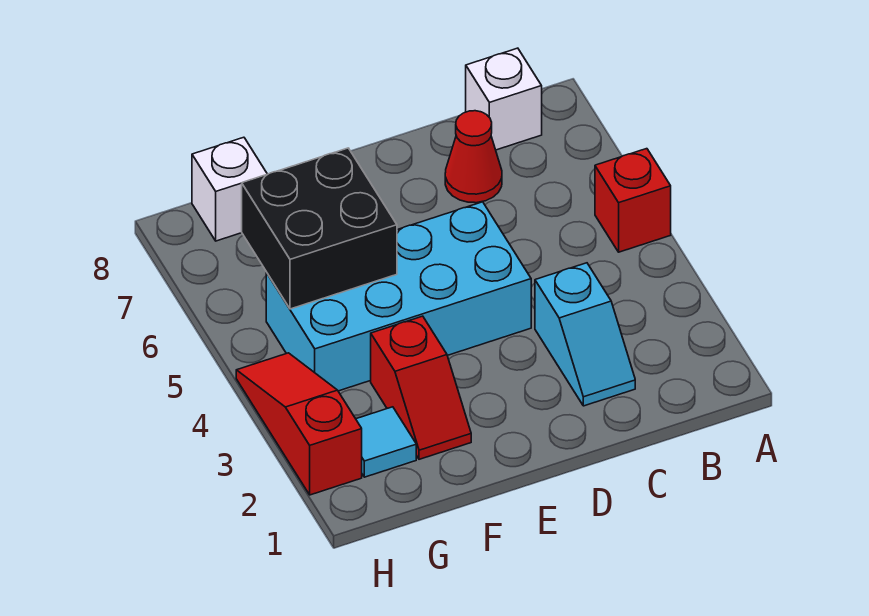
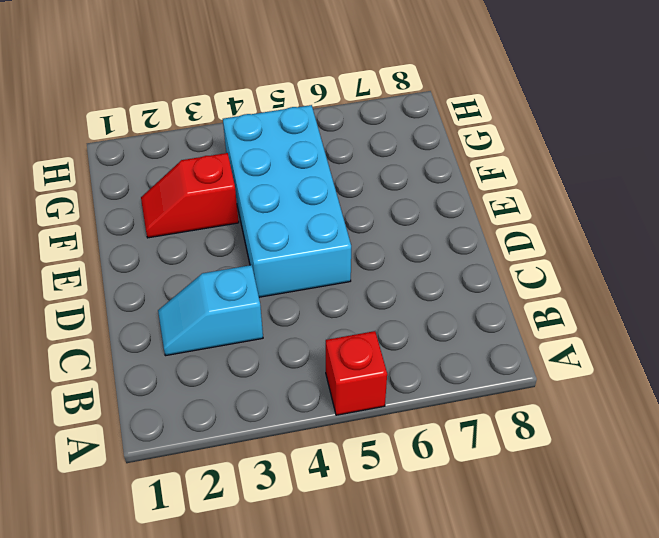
none -> white 1x1 brick [466,48,542,150]
none -> red 1x1 cone [445,111,502,203]

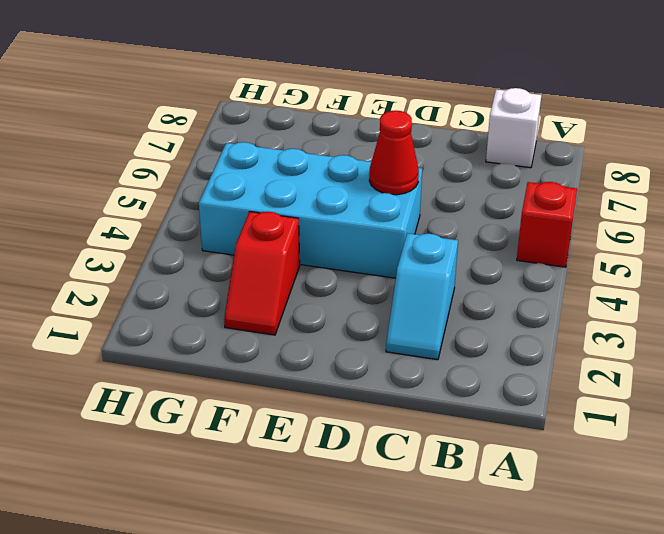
red 1x1 cone [369,111,419,195] -> red 1x1 cone moved to [445,111,502,203]
none -> cyan 1x1 tile [356,407,416,477]
none -> white 1x1 brick [192,137,267,241]

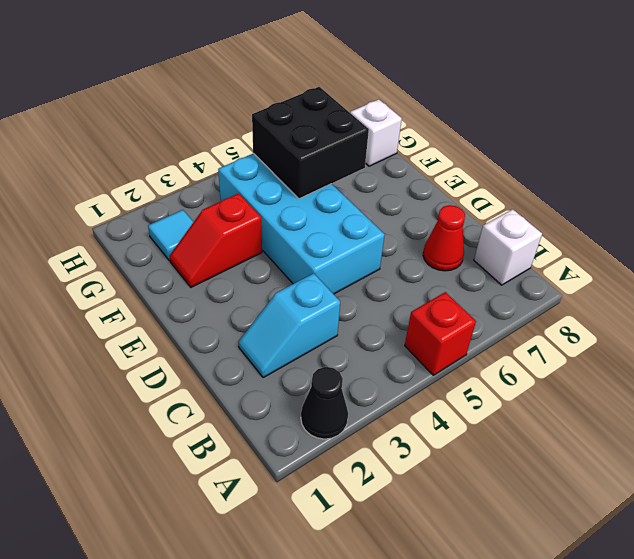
black 1x1 cone [301,367,348,439] -> none
none -> red 1x3 slope [236,353,362,495]

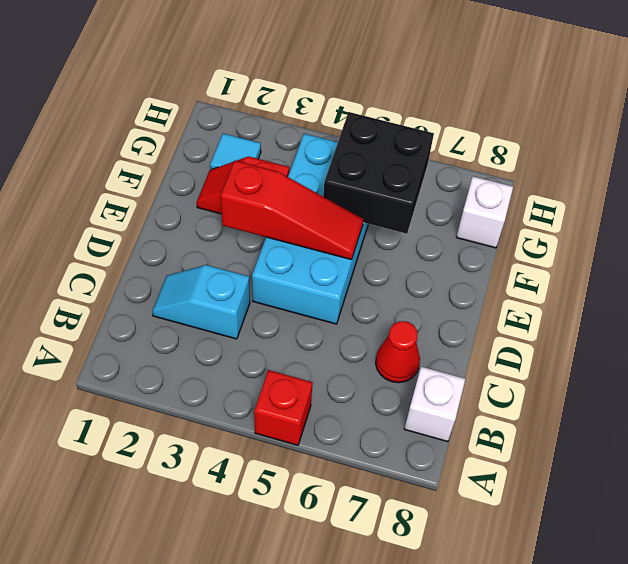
red 1x3 slope [220,161,364,260] -> red 1x3 slope moved to [236,353,362,495]

